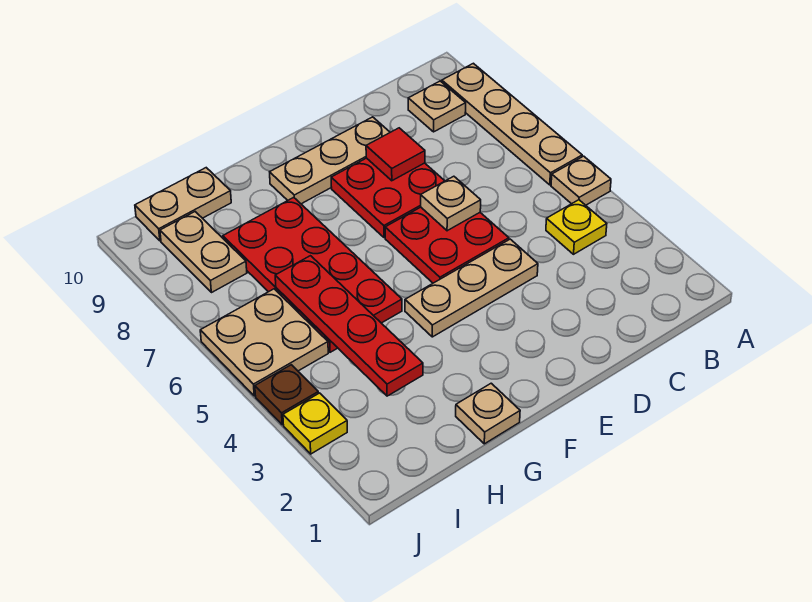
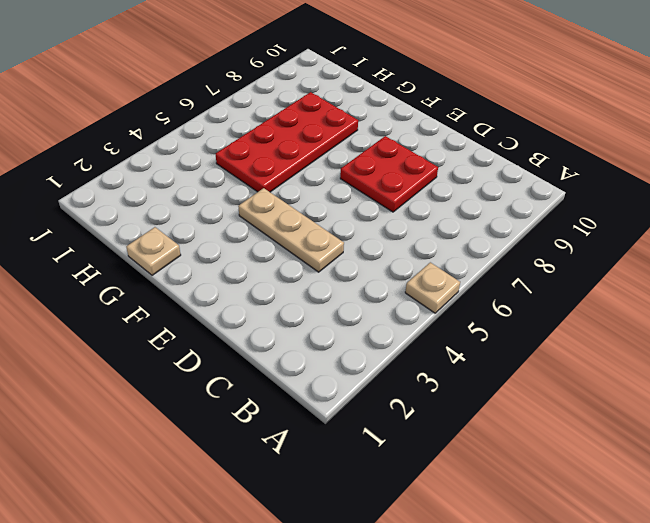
none -> tan 1x4 plate [442,63,582,185]
none -> yellow 1x1 plate [546,200,607,254]
none -> tan 1x1 plate [408,81,466,132]

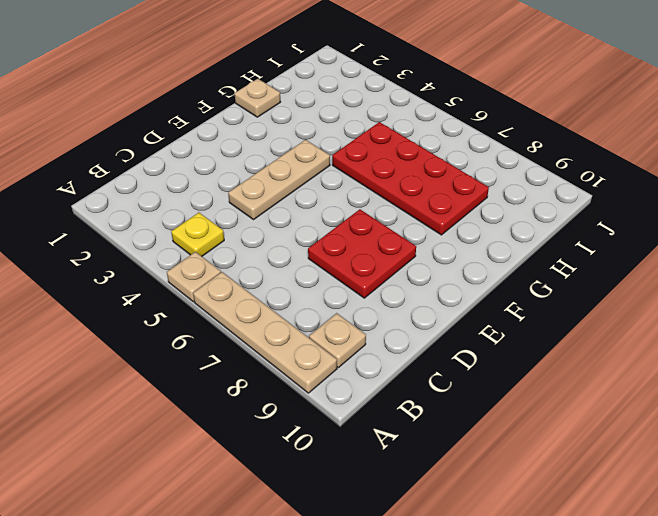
none -> red 2x2 plate [385,207,509,283]
none -> tan 1x3 plate [270,117,390,204]
none -> tan 1x2 plate [135,168,231,241]

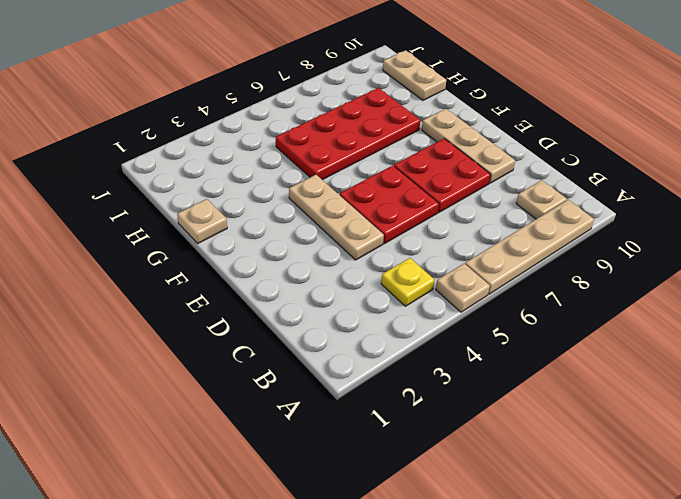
none -> tan 2x2 plate [200,289,328,396]
none -> tan 1x2 plate [160,212,247,293]
none -> yellow 1x1 plate [283,393,347,454]

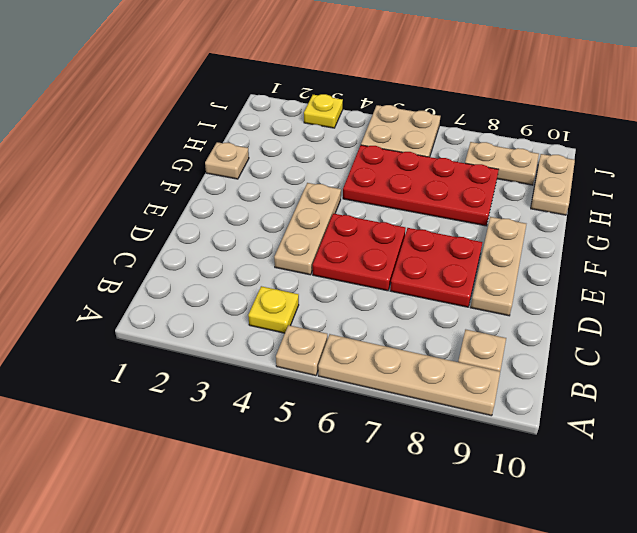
none -> brown 1x1 plate [255,365,318,425]
none -> tan 1x1 plate [421,176,481,231]
none -> red 1x1 tile [366,128,425,181]

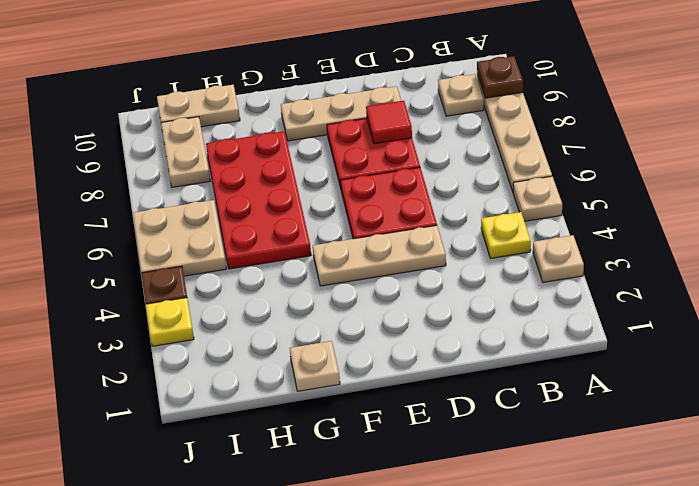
tan 1x1 plate [533,235,584,282] -> tan 1x1 plate moved to [421,176,481,231]
brown 1x1 plate [477,56,523,98] -> none
none -> red 1x4 plate [275,256,423,396]

